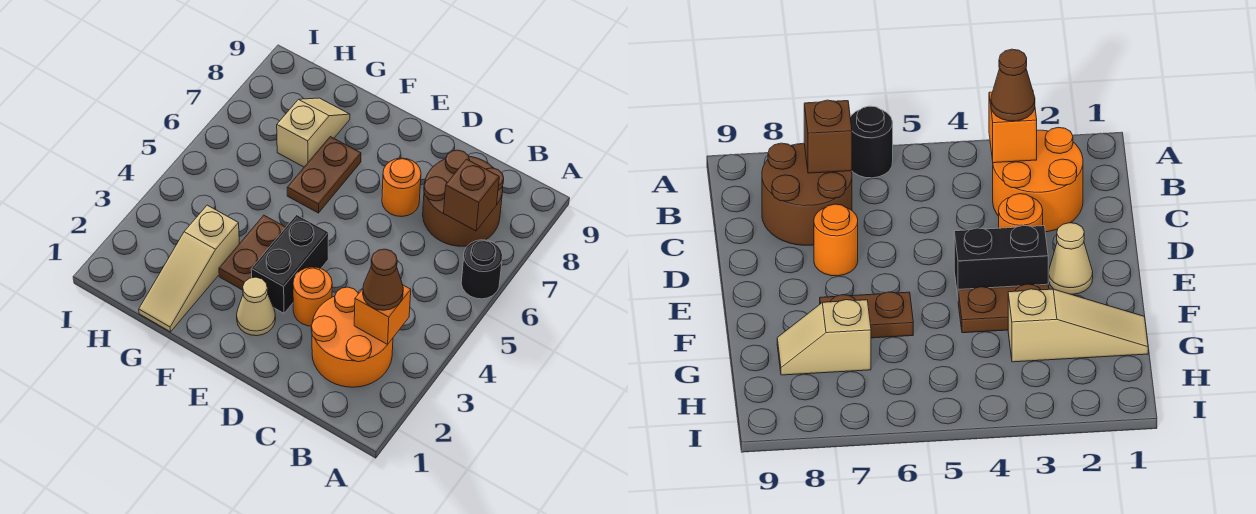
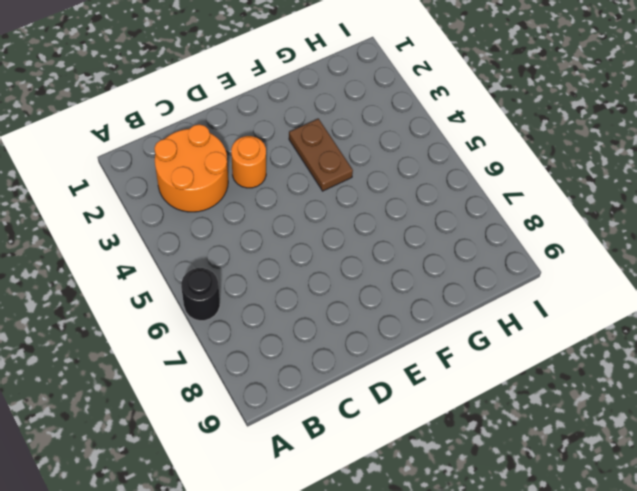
none -> brown 2x2 round brick [423,150,504,246]
none -> orange 1x1 round brick [382,158,421,217]
none -> tan 1x1 cone [237,277,276,336]

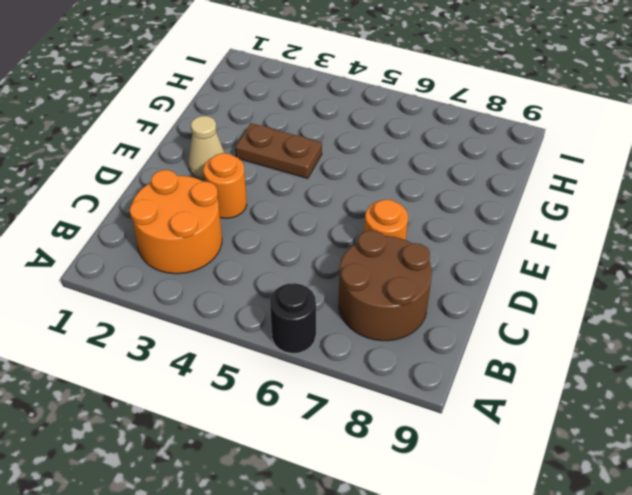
none -> black 1x2 brick [251,215,329,313]
none -> brown 1x2 plate [287,137,361,213]
none -> tan 1x3 slope [139,205,239,332]

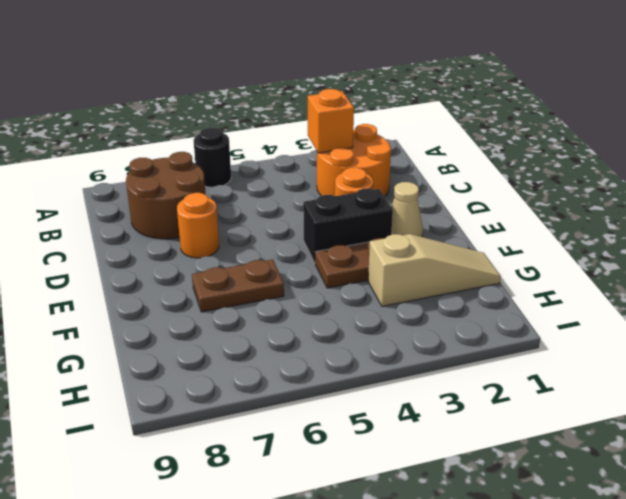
none -> tan 1x2 slope [277,98,350,167]
none -> brown 1x1 brick [444,159,499,231]
none -> brown 1x1 cone [363,249,403,310]

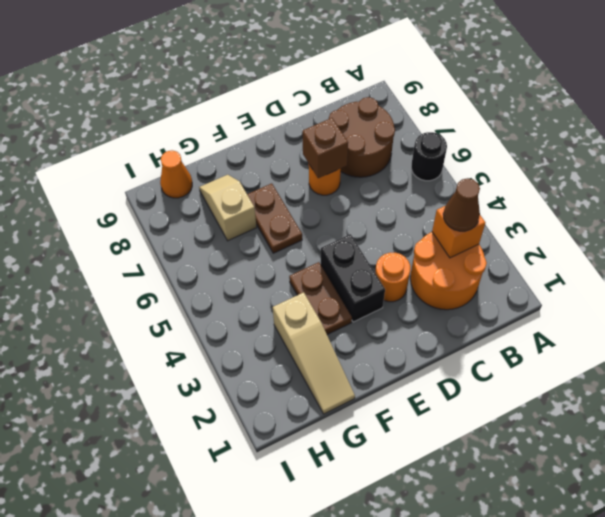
brown 1x1 brick [302,118,348,178] -> brown 1x1 brick moved to [444,159,499,231]
orange 1x1 cone [160,150,192,198] -> none
none -> tan 1x1 cone [237,277,276,336]

